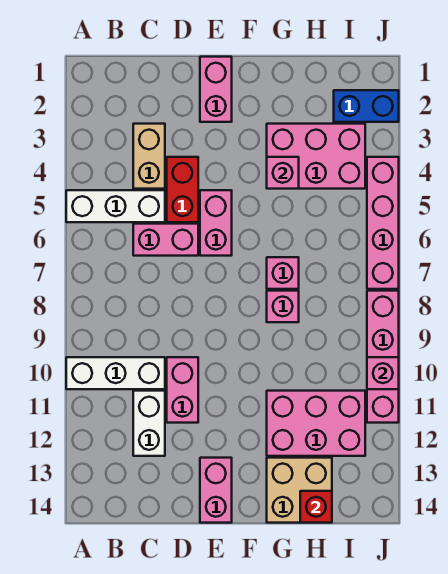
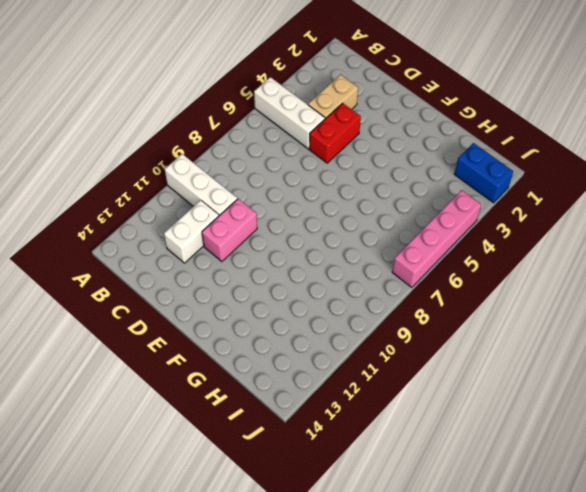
none -> pink 1x2 brick [133,224,198,256]
none -> pink 1x2 brick [200,57,232,122]
none -> pink 1x2 brick [200,190,232,256]

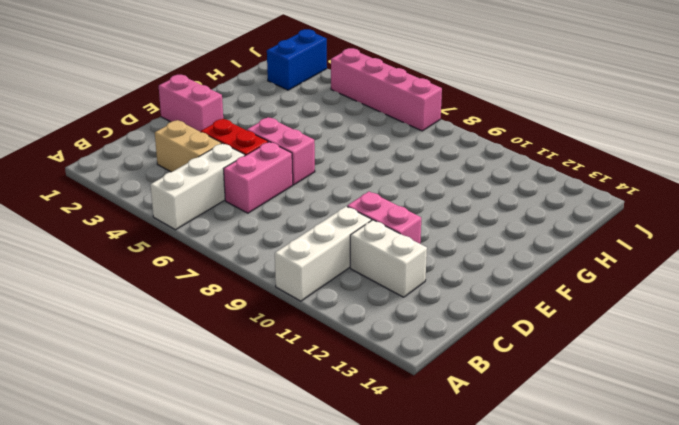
none -> pink 1x2 brick [200,458,232,523]
none -> pink 2x3 brick [267,124,365,189]
none -> pink 1x1 brick [267,257,299,289]

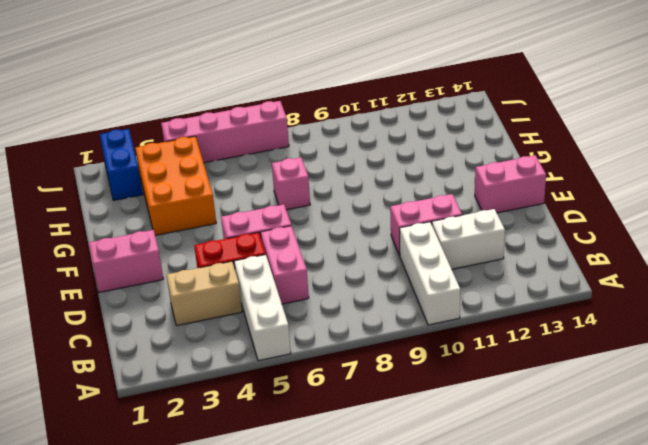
orange 2x3 brick [135,136,216,235] -> pink 2x3 brick [267,124,365,189]
none -> pink 1x1 brick [267,291,299,322]
none -> pink 2x3 brick [267,391,365,456]
none -> tan 2x2 brick [267,458,332,523]

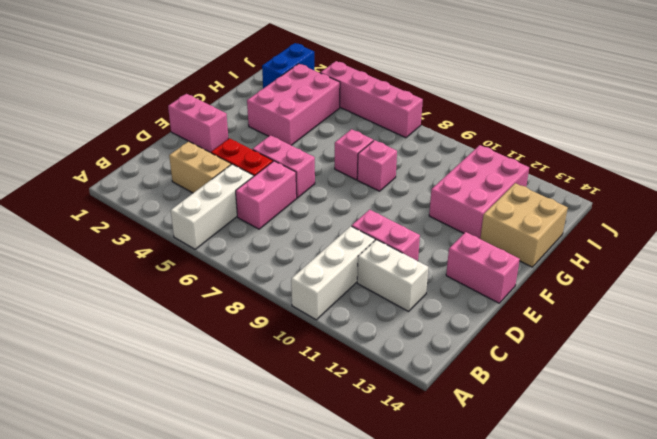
none -> pink 1x4 brick [367,291,399,423]
none -> pink 1x1 brick [267,157,299,189]
none -> red 1x1 brick [300,491,332,523]

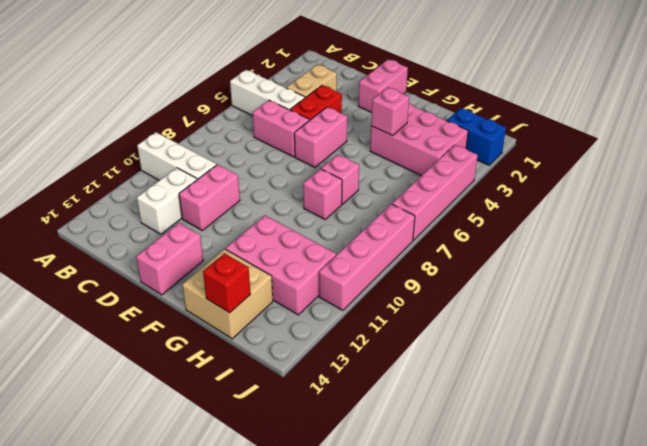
none -> pink 1x1 brick [367,357,399,389]

